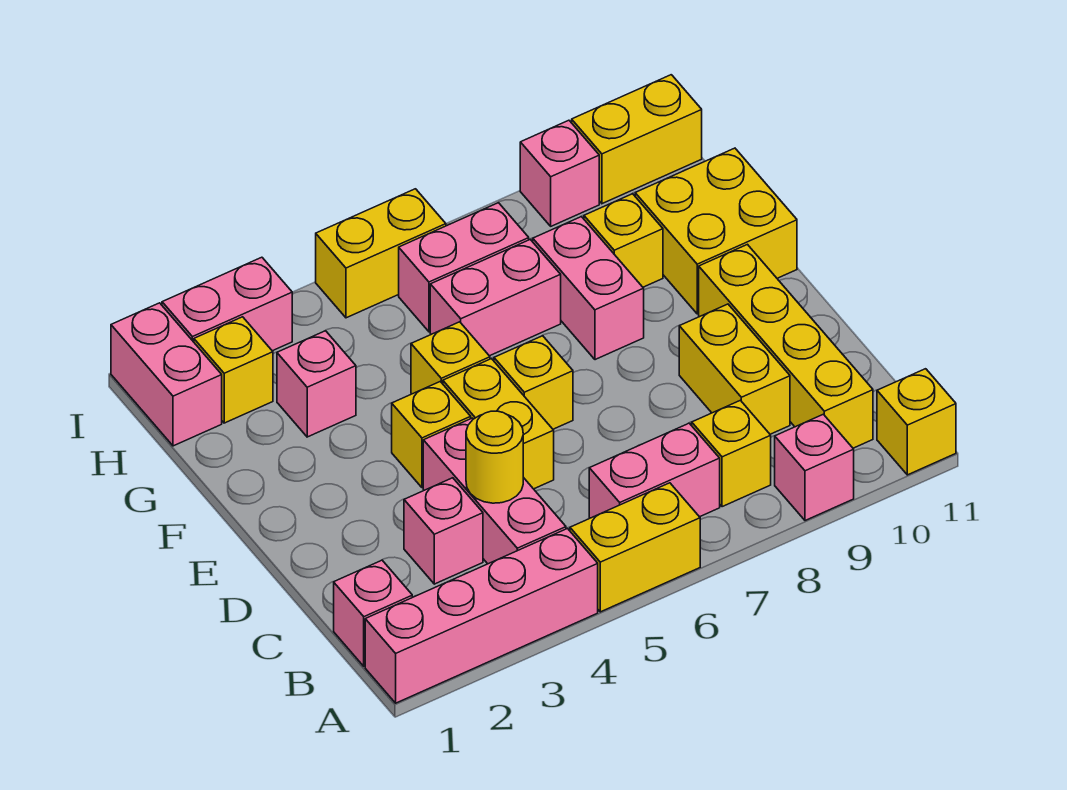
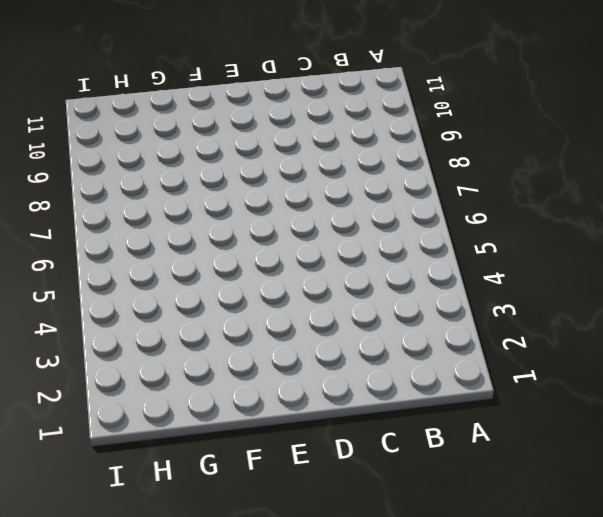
none -> pink 1x4 brick [365,528,598,703]
none -> yellow 1x2 brick [570,483,700,612]
none -> pink 1x1 brick [775,414,854,521]

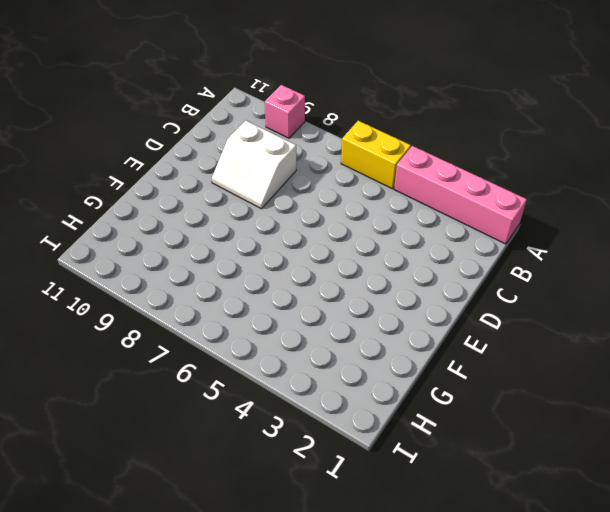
white 2x2 slope [212,121,296,209] -> yellow 1x2 brick [679,304,790,434]
none -> yellow 1x1 brick [877,369,956,475]
none -> pink 1x1 brick [334,560,412,666]
none -> pink 1x3 brick [423,418,566,564]

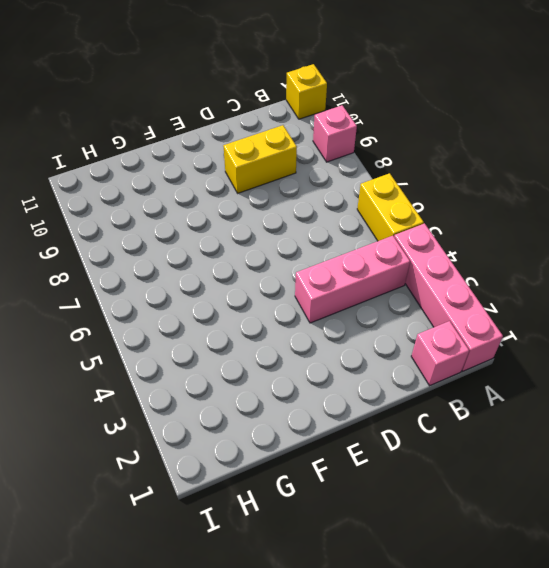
none -> pink 1x2 brick [589,423,720,518]
none -> yellow 1x1 brick [692,400,771,507]
none -> yellow 1x4 brick [699,244,873,448]

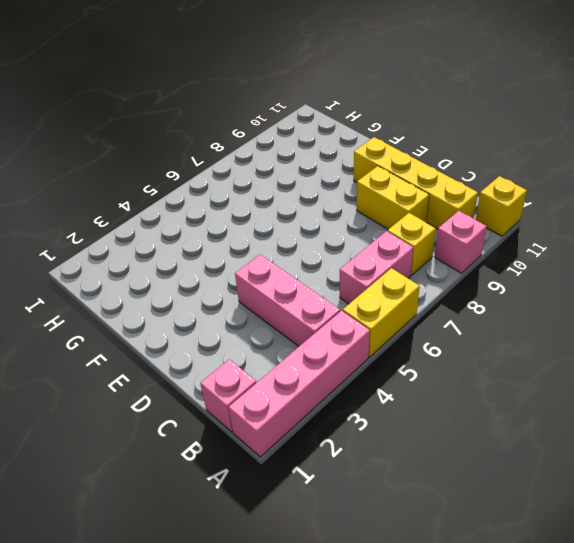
none -> pink 1x1 brick [404,478,483,584]
none -> yellow 1x2 brick [443,359,554,489]
none -> yellow 1x1 brick [392,382,471,488]

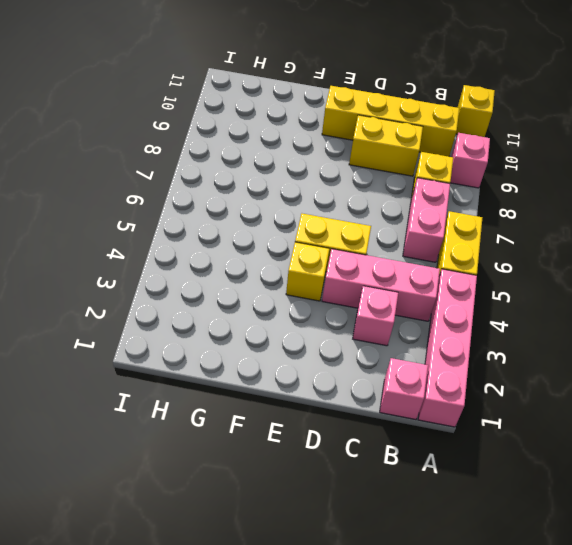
none -> yellow 1x1 brick [494,336,573,429]
none -> yellow 1x1 brick [411,322,490,394]
none -> pink 1x2 brick [533,217,644,360]

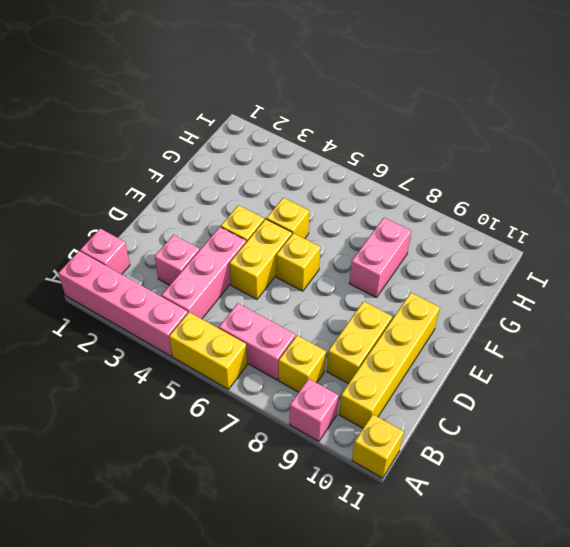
none -> yellow 2x2 brick [635,148,797,314]
none -> pink 1x1 brick [277,331,356,437]
none -> pink 1x2 brick [430,240,561,356]

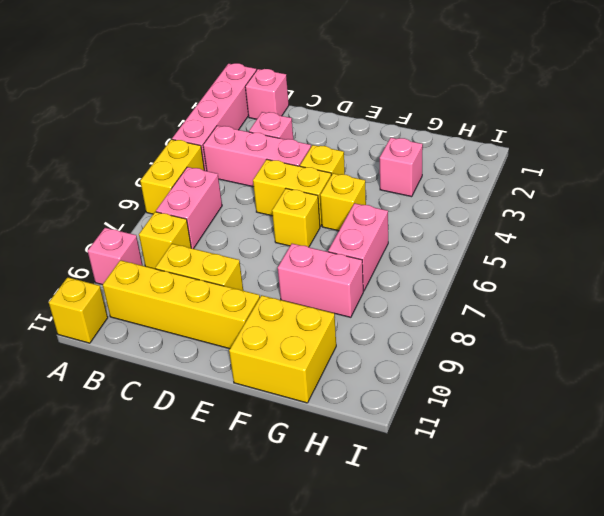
none -> yellow 1x1 brick [584,194,663,287]
none -> pink 1x2 brick [111,303,222,446]
none -> yellow 1x1 brick [194,317,273,423]

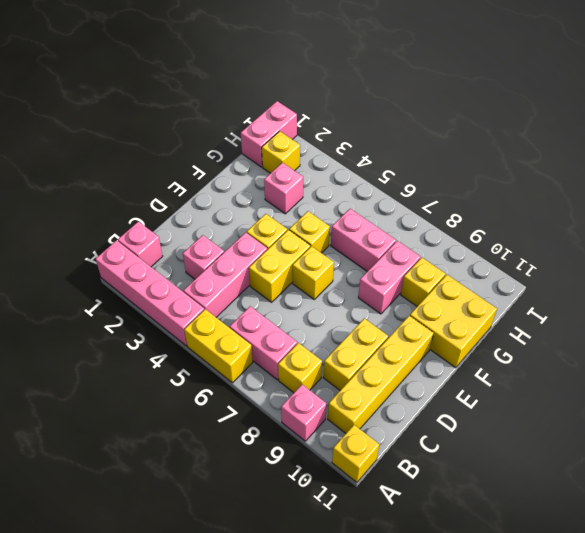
none -> pink 1x2 brick [399,203,529,332]
none -> pink 1x2 brick [162,257,292,351]
none -> yellow 1x2 brick [316,189,446,318]

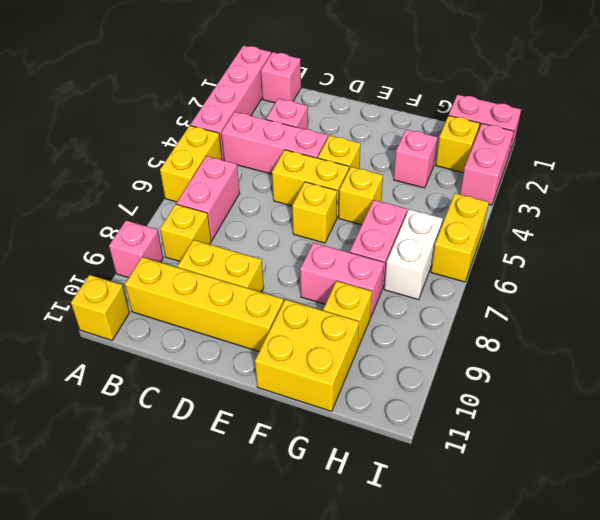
white 1x2 brick [384,209,443,300] -> pink 1x2 brick [399,203,529,332]
none -> pink 1x1 brick [520,120,599,226]
none -> yellow 1x2 brick [572,75,702,204]
none -> yellow 1x1 round brick [466,411,523,503]

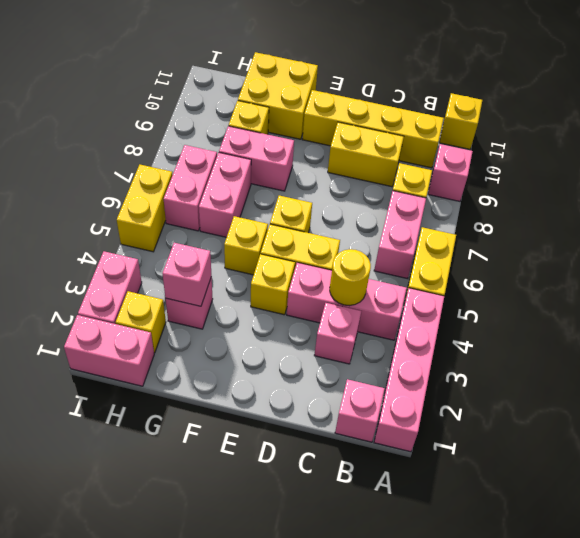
pink 1x1 brick [163,243,211,306] -> pink 1x1 brick moved to [520,120,599,226]
none -> yellow 1x2 brick [572,75,702,204]

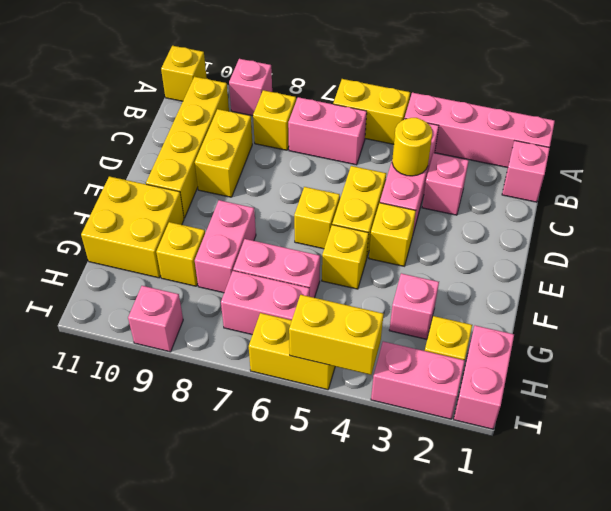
yellow 1x2 brick [289,295,384,375] -> yellow 1x2 brick moved to [572,75,702,204]

